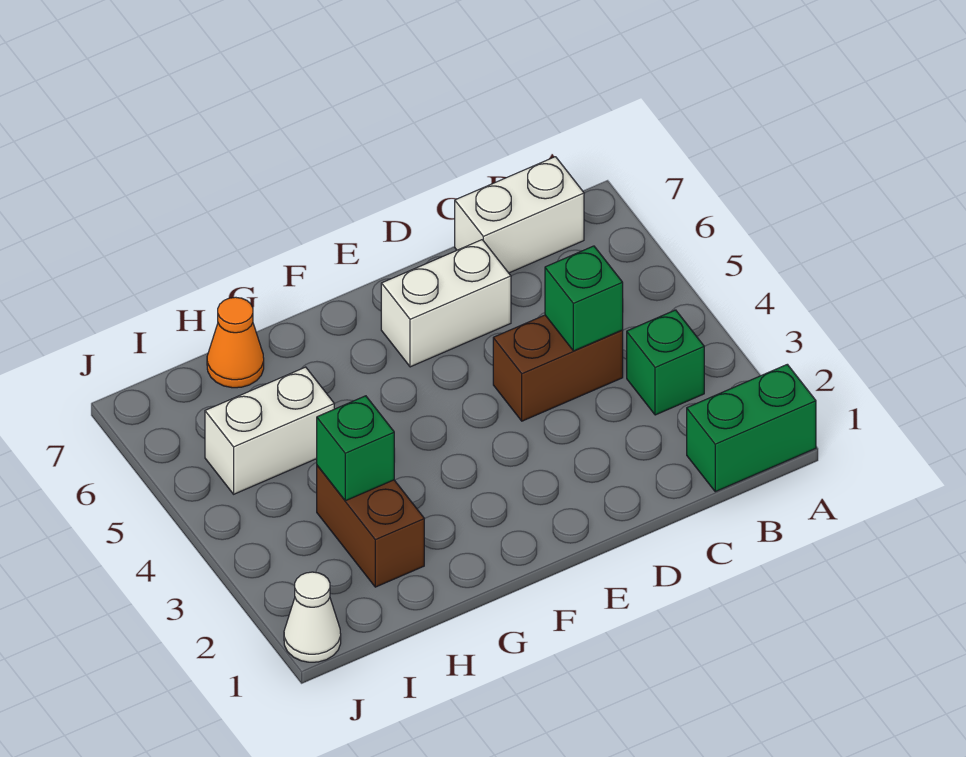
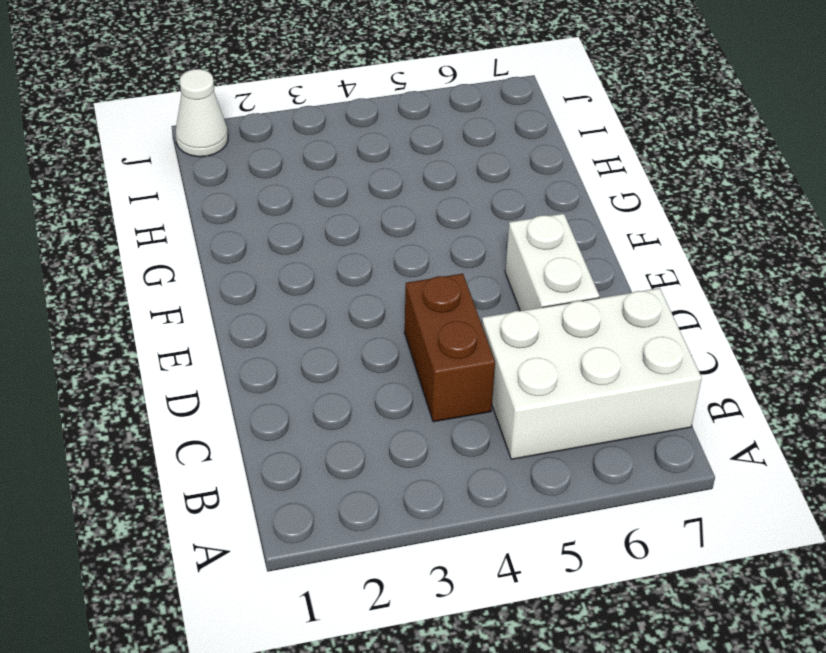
white 2x3 brick [482,288,702,459] -> white 1x2 brick [455,157,584,273]
none -> green 1x2 brick [687,364,816,492]
none -> green 1x1 brick [627,310,704,415]

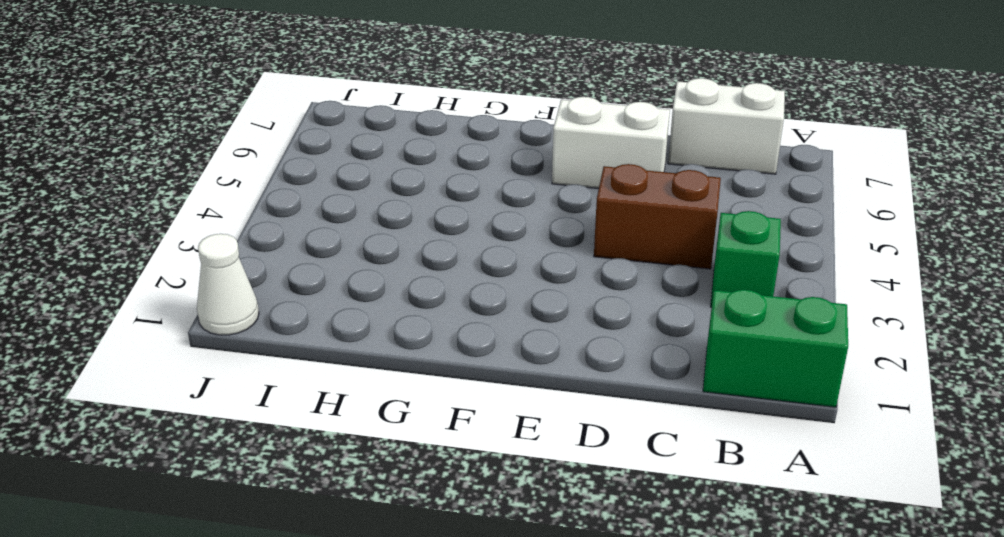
none -> brown 1x2 brick [317,466,424,587]
none -> white 1x2 brick [205,367,334,494]

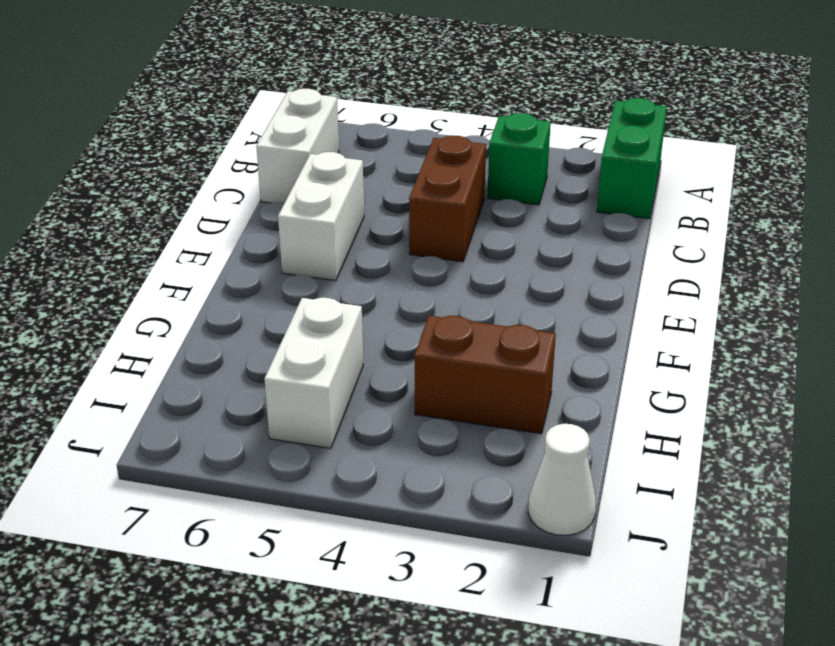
none -> orange 1x1 cone [207,297,264,388]
none -> green 1x1 brick [545,246,623,351]

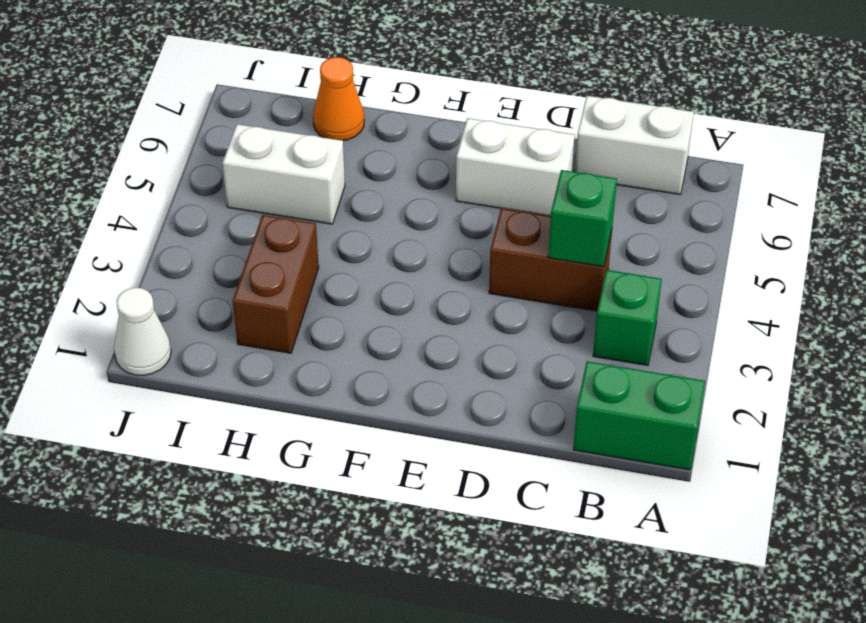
none -> green 1x1 brick [317,396,394,501]

